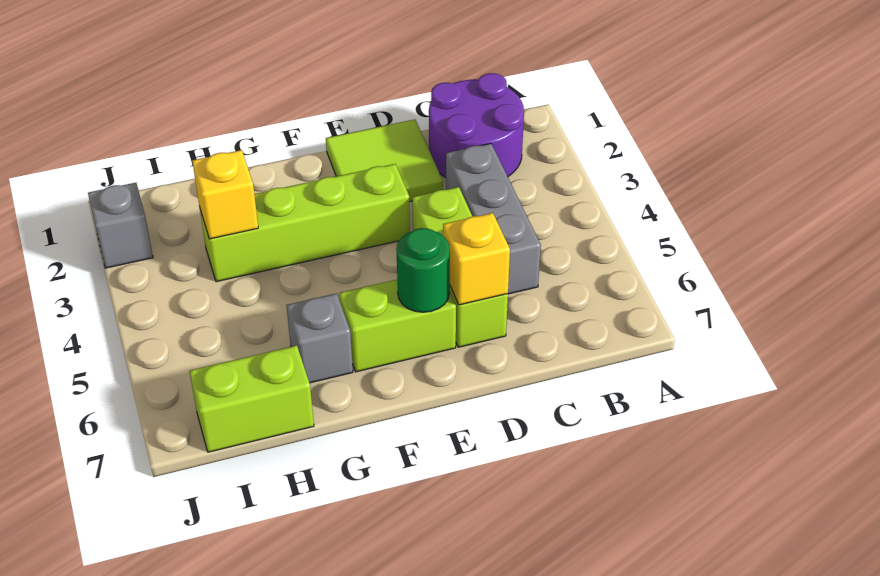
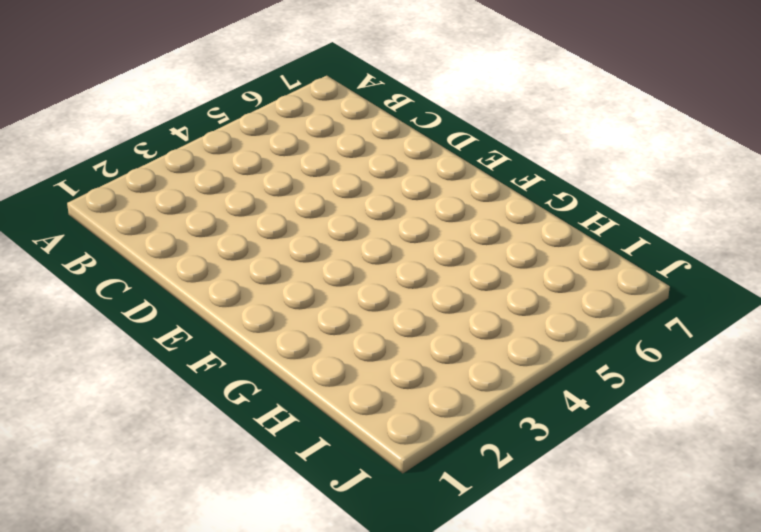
none -> purple 2x2 round brick [429,73,524,178]
none -> grey 1x3 brick [446,143,541,294]
none -> lime 2x2 tile [326,119,443,202]

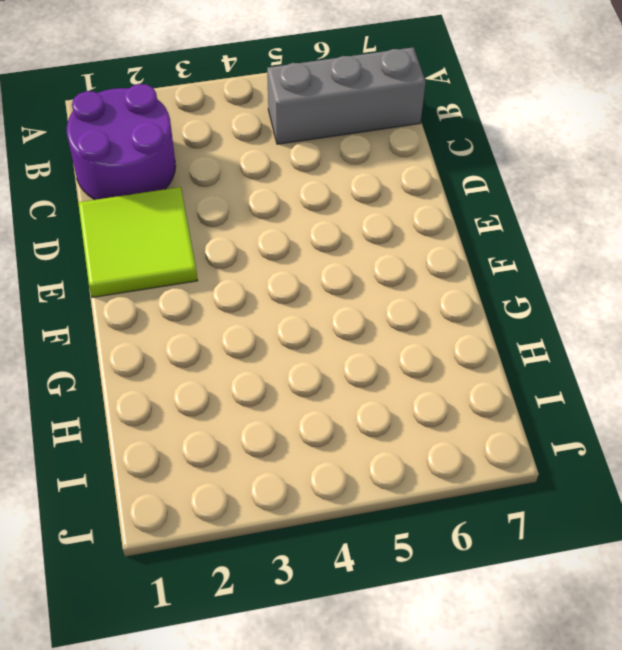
grey 1x3 brick [267,47,426,144] -> grey 1x3 brick moved to [446,143,541,294]
none -> lime 1x3 brick [412,187,508,347]
none -> lime 1x4 brick [200,164,410,282]
none -> lime 1x2 brick [339,280,456,372]

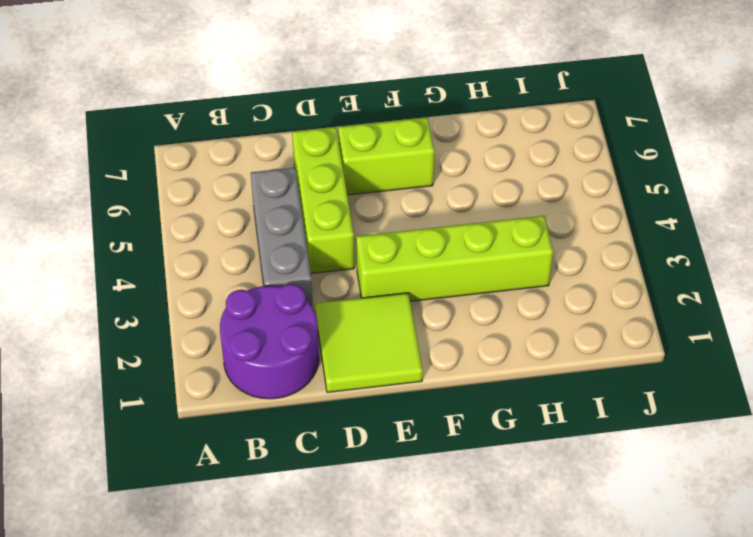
none -> grey 1x1 brick [286,293,353,383]
none -> lime 1x2 brick [190,345,314,452]
none -> grey 1x1 brick [88,183,153,268]

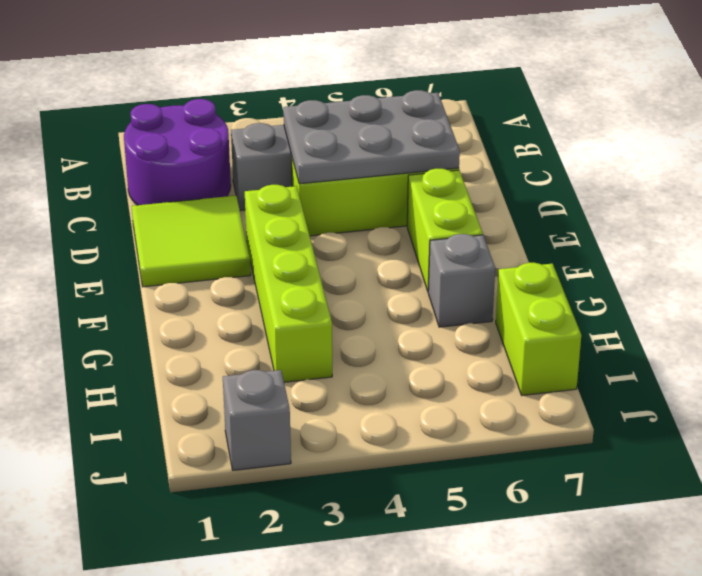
grey 2x3 plate [283,90,460,184] -> yellow 1x1 brick [443,213,510,305]
none -> green 1x1 round brick [396,228,450,312]
none -> yellow 1x1 brick [193,150,258,239]

